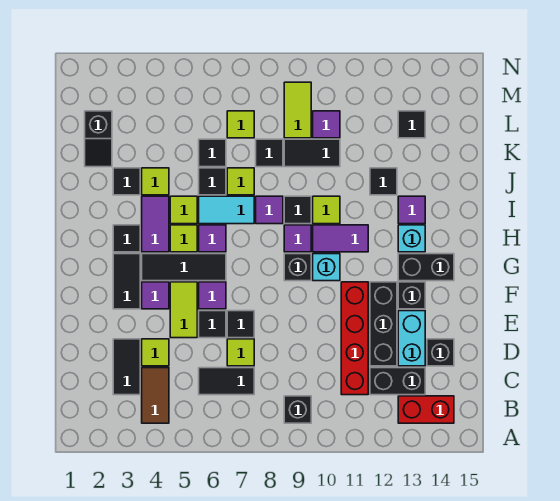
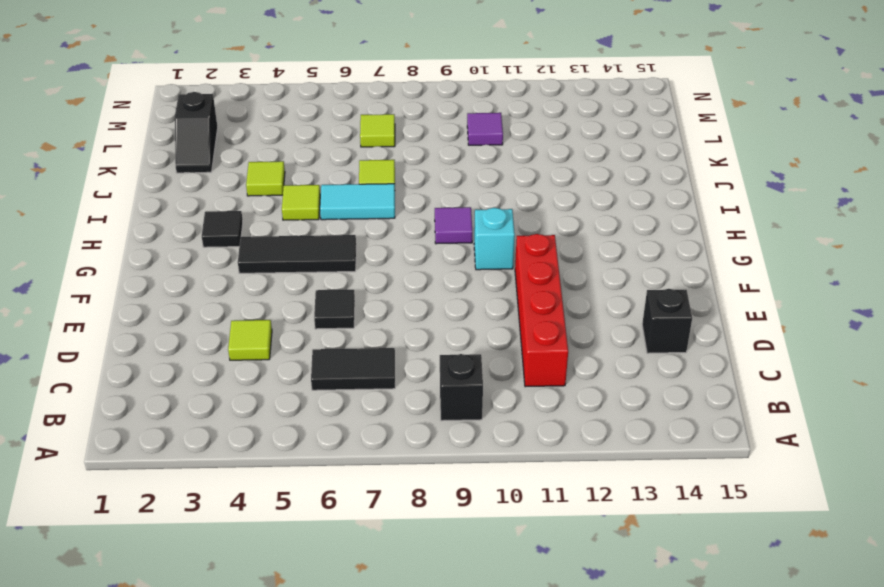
none -> brown 1x2 tile [142,368,169,423]
none -> red 1x2 brick [398,396,454,423]
none -> black 1x2 tile [113,339,140,395]
none -> black 1x2 brick [370,368,425,395]

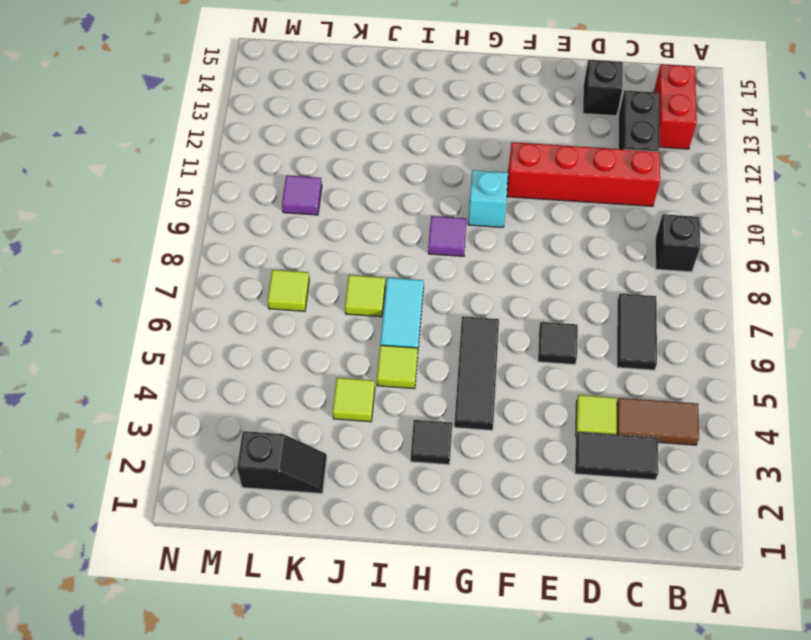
none -> lime 1x1 tile [227,339,254,366]
none -> black 1x3 brick [370,282,397,366]
none -> cyan 1x2 brick [398,311,425,366]
none -> lime 1x2 tile [170,282,197,338]

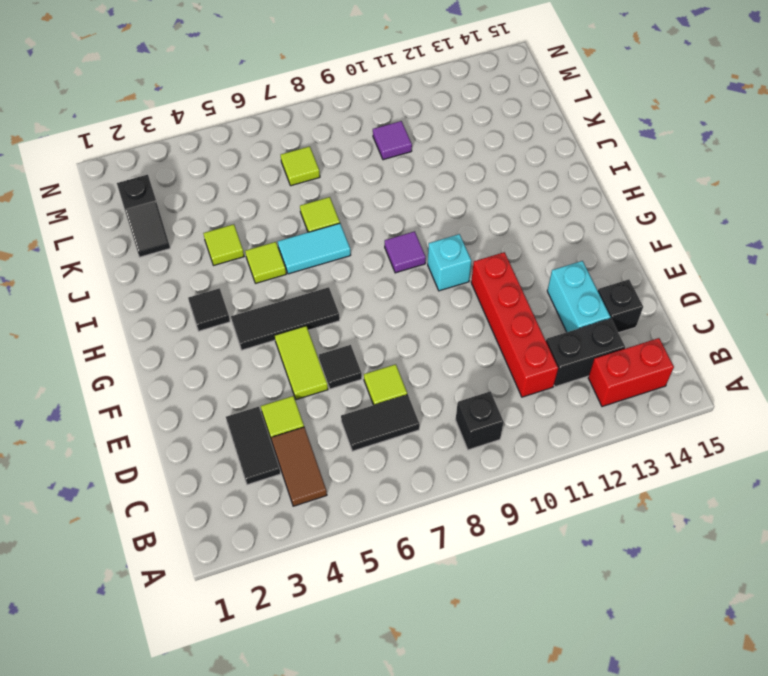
none -> black 1x3 brick [370,282,397,366]
none -> black 1x1 tile [227,311,254,338]
none -> black 1x2 tile [113,254,140,309]
none -> purple 1x1 tile [142,282,169,309]

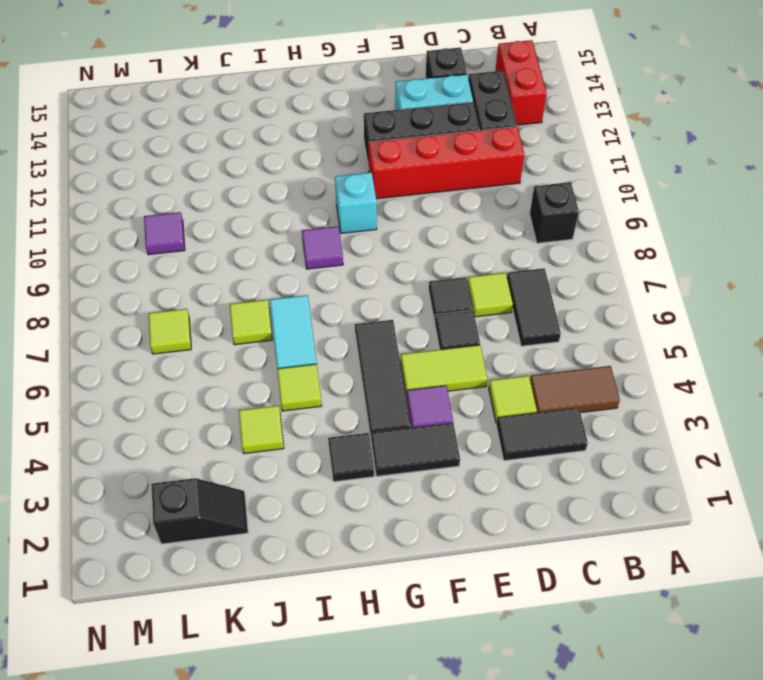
none -> purple 1x1 tile [199,282,226,309]
none -> black 1x1 brick [398,282,425,309]
none -> black 1x1 brick [284,254,311,281]
none -> black 1x2 brick [398,254,454,281]

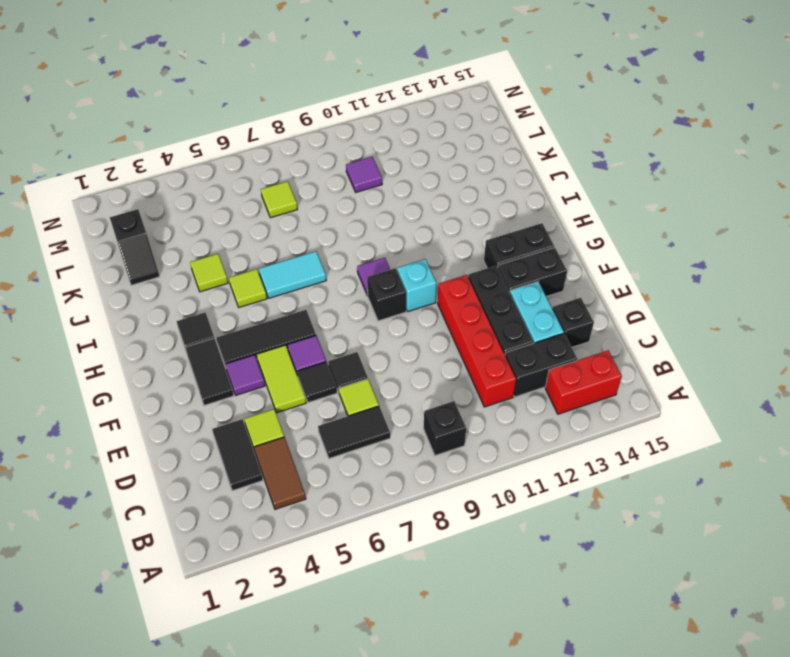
black 1x2 brick [498,247,567,297] -> black 1x1 brick [398,282,425,309]
none -> purple 1x2 tile [142,196,169,252]
none -> lime 1x1 tile [170,225,197,252]
none -> purple 1x1 tile [199,225,226,252]
none -> purple 1x2 tile [313,225,368,252]

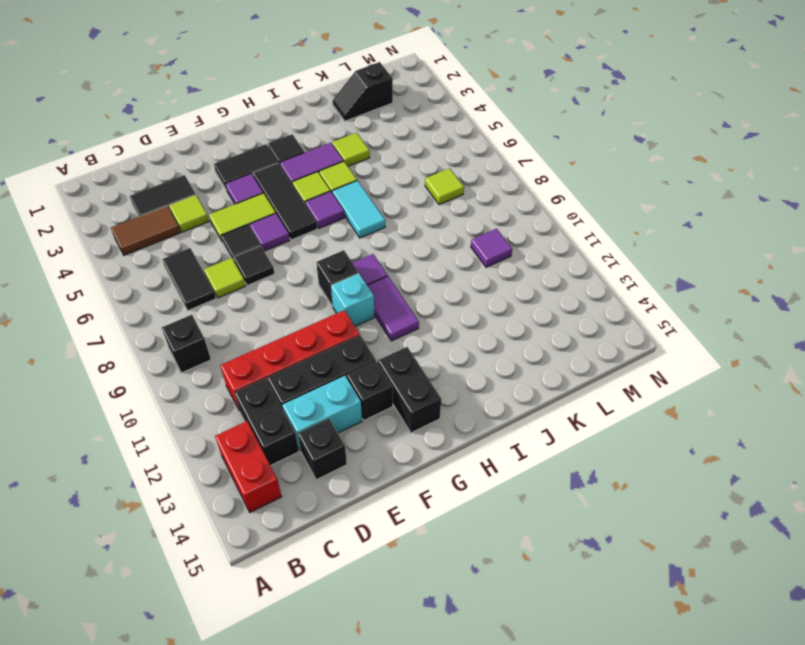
none -> cyan 1x1 brick [398,225,425,252]
none -> purple 1x1 tile [256,196,283,224]
none -> black 1x1 tile [284,196,311,224]
none -> lime 1x1 tile [313,196,340,224]

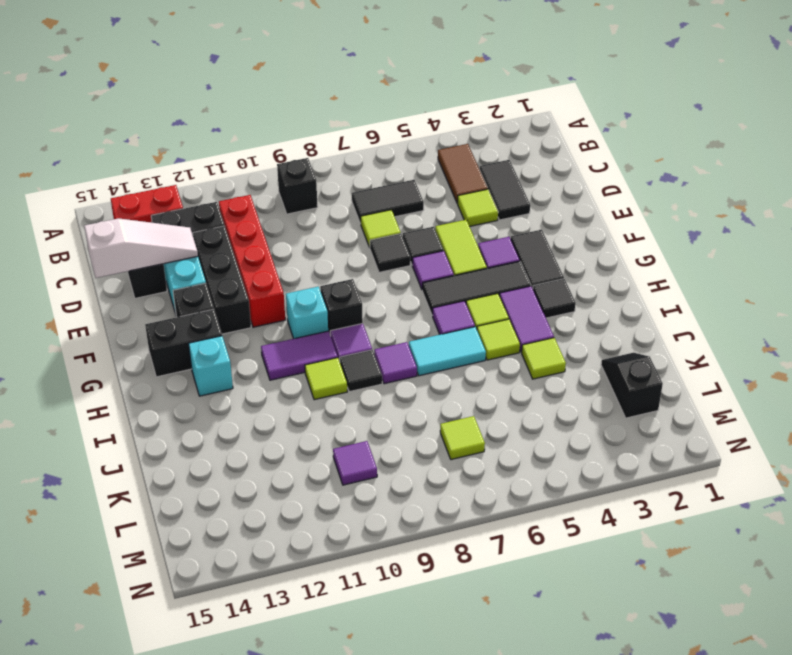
white 1x3 slope [84,218,198,278] -> none
none -> purple 1x1 tile [398,196,425,224]
none -> black 1x1 tile [113,168,140,195]
none -> black 1x1 tile [199,168,226,195]
none -> lime 1x1 tile [227,168,254,195]

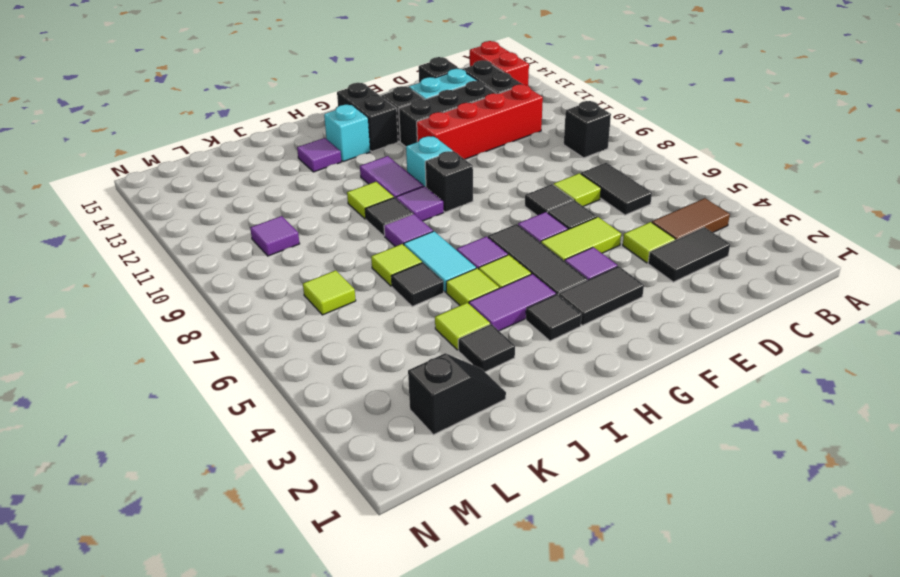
none -> black 1x1 tile [370,168,397,195]
none -> black 1x1 tile [199,139,226,167]
none -> black 1x1 tile [256,139,283,167]
none -> black 1x2 tile [284,139,340,167]

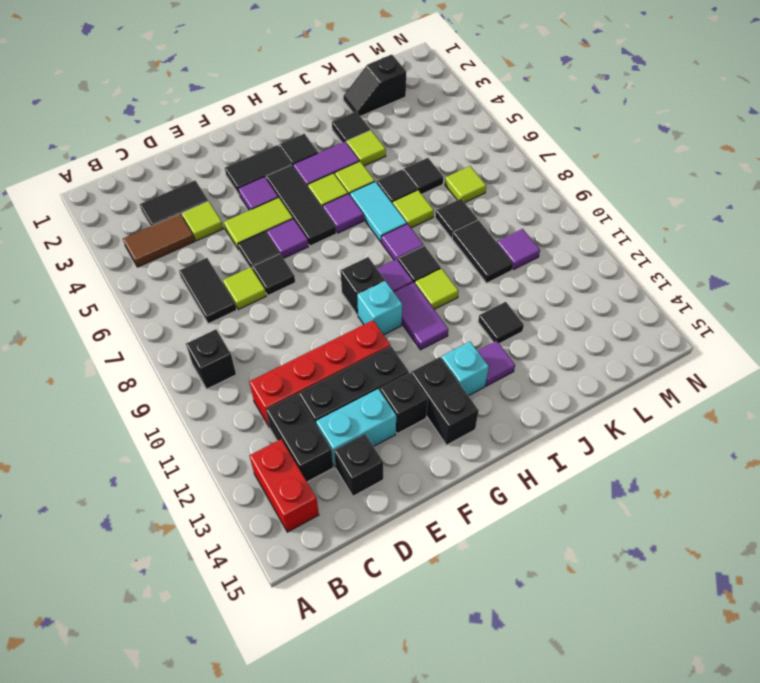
none -> lime 1x2 tile [284,82,311,138]
none -> black 1x1 tile [398,111,425,138]

